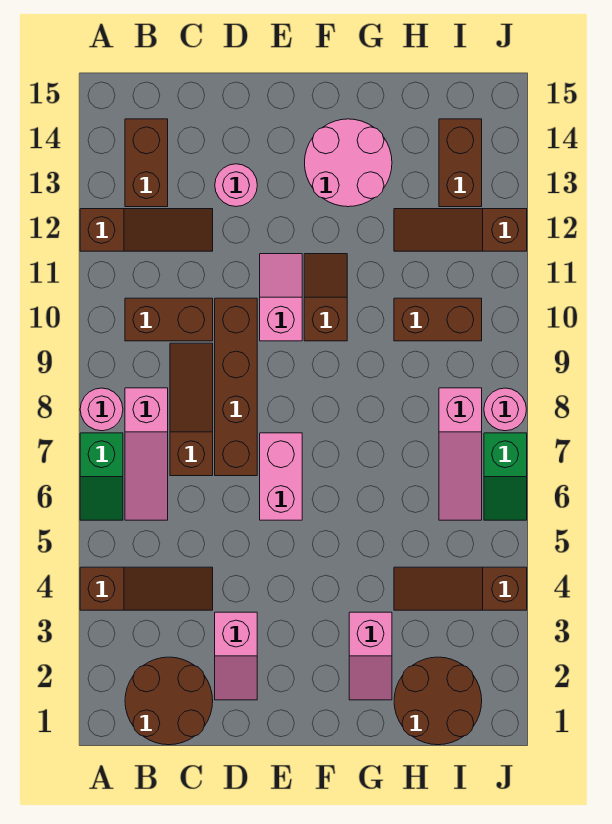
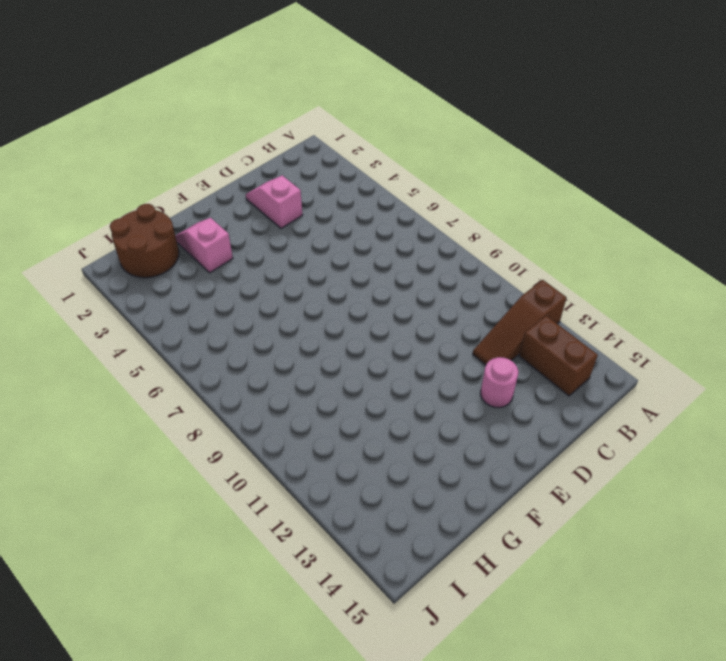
none -> brown 1x3 slope [80,567,213,610]
none -> green 1x2 slope [80,433,123,520]
none -> pink 1x1 round brick [80,388,123,431]

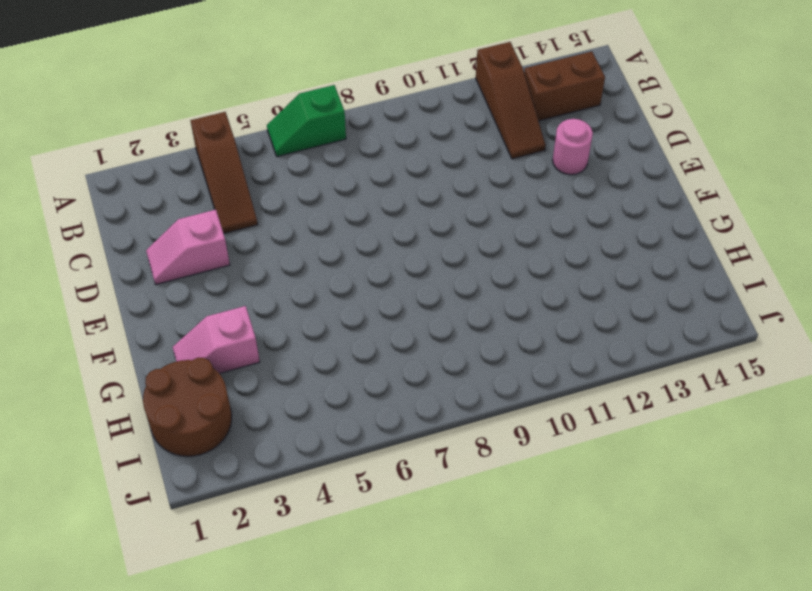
none -> pink 1x1 round brick [80,388,123,431]
none -> brown 2x2 round brick [125,657,213,745]
none -> pink 1x3 slope [125,388,168,520]

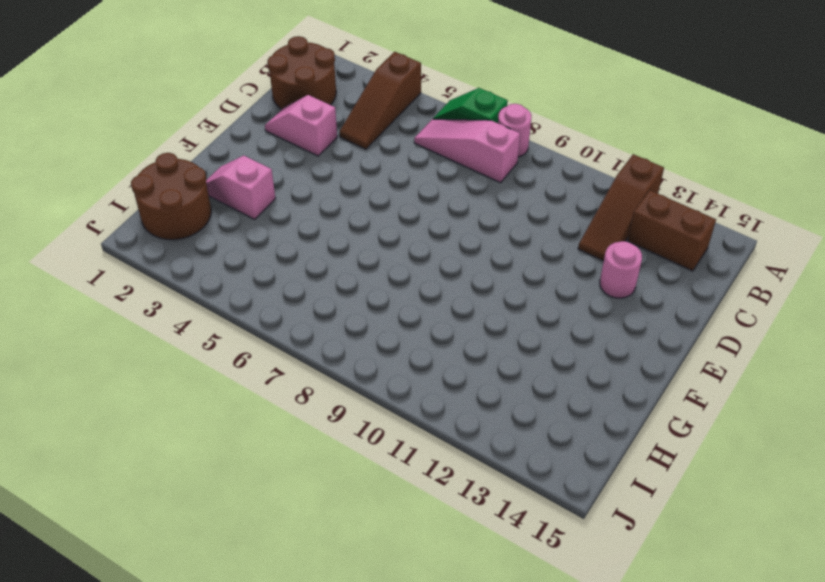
none -> brown 1x2 brick [125,298,213,341]
none -> brown 1x3 slope [170,343,213,476]
none -> brown 1x4 brick [215,298,257,476]

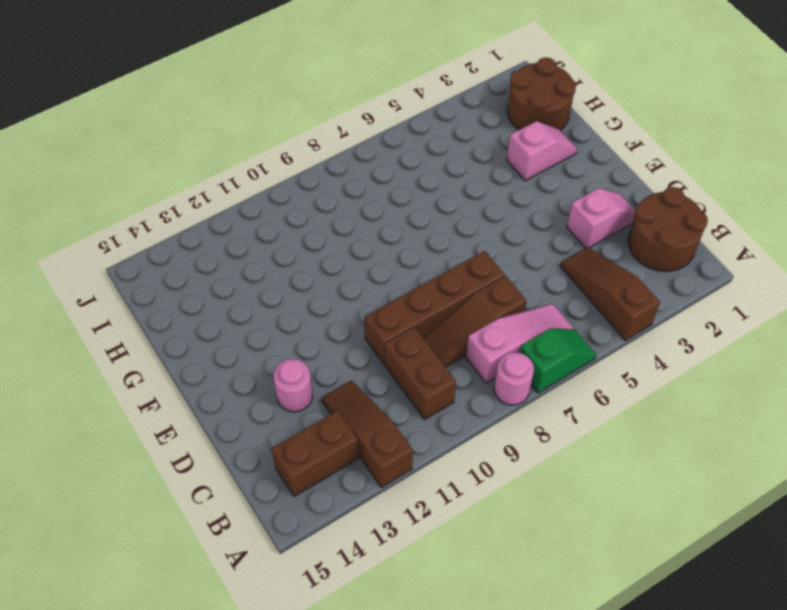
none -> pink 1x2 brick [260,433,302,520]
none -> pink 1x2 slope [260,254,302,341]
none -> brown 1x2 slope [304,254,347,341]

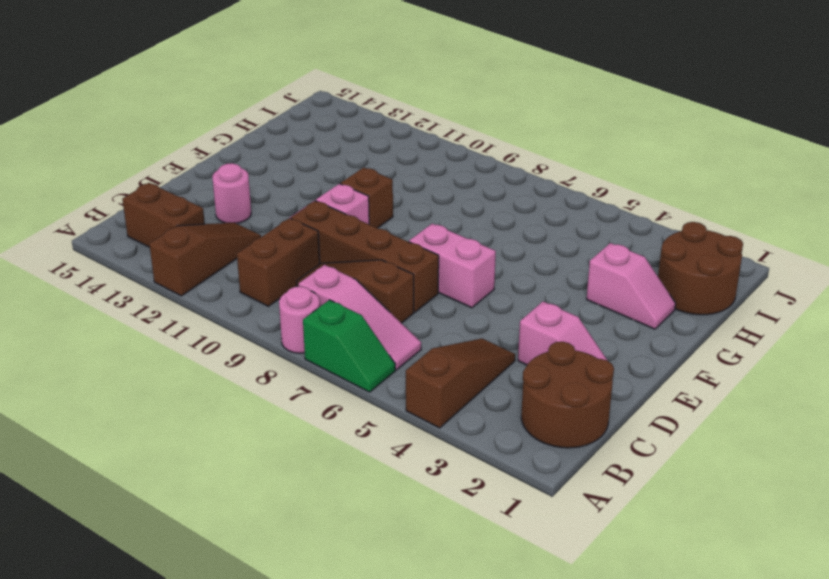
none -> pink 2x2 round brick [305,119,392,207]
none -> brown 1x3 slope [394,567,527,610]
none -> brown 1x2 brick [394,298,482,341]

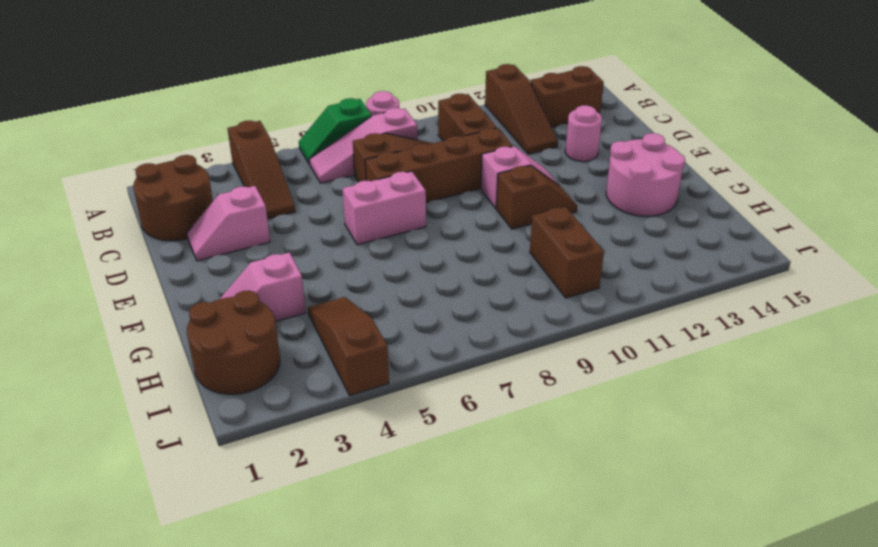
none -> brown 1x3 slope [394,209,527,251]
none -> pink 1x3 slope [439,388,482,520]
none -> brown 1x2 brick [439,119,482,207]

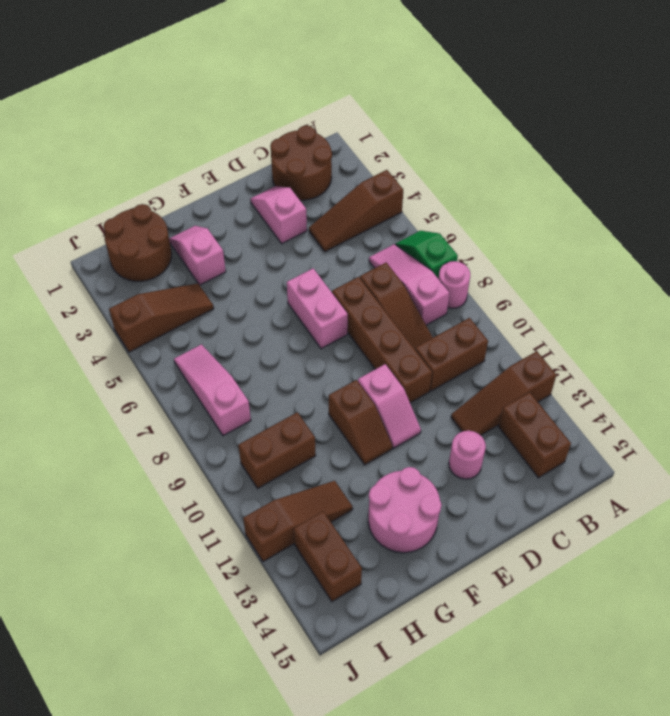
none -> green 1x2 slope [484,433,527,520]
none -> pink 1x1 round brick [484,388,526,431]

